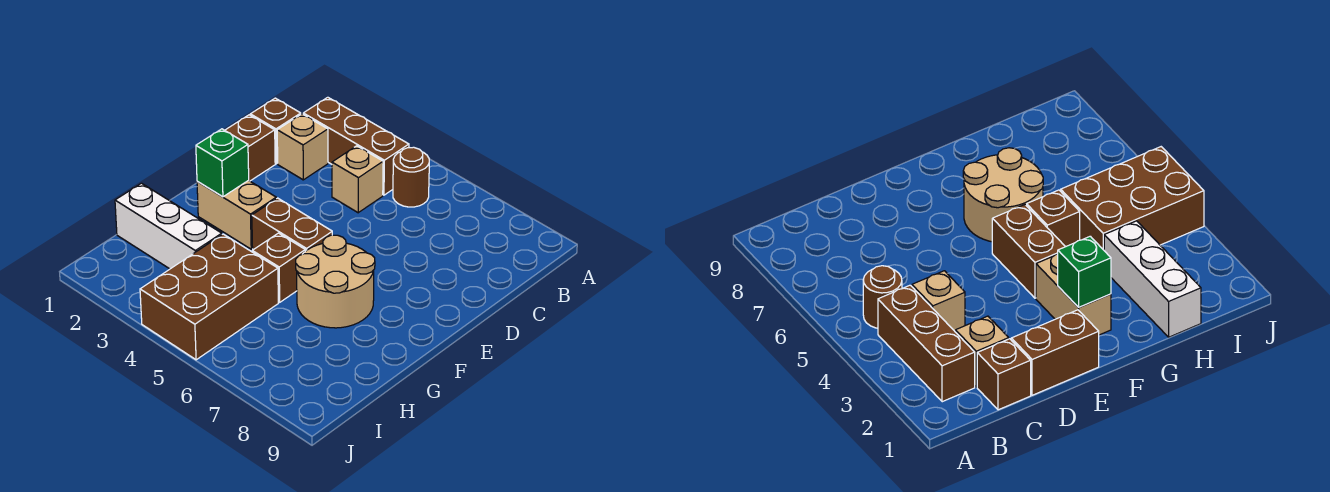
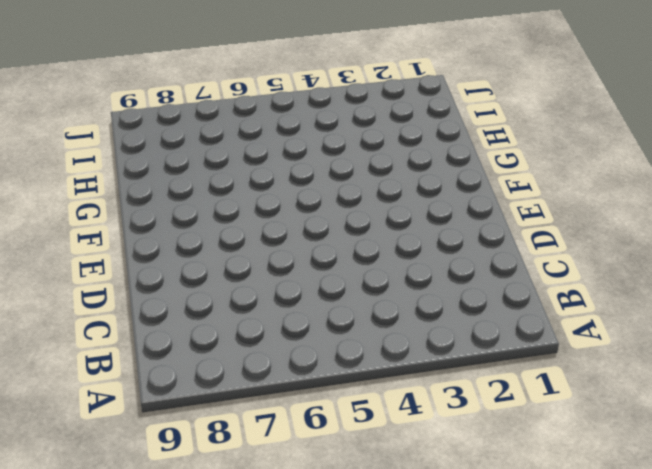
none -> brown 1x3 brick [303,97,409,195]
none -> brown 1x1 round brick [393,147,429,207]
none -> brown 1x1 brick [250,98,301,164]

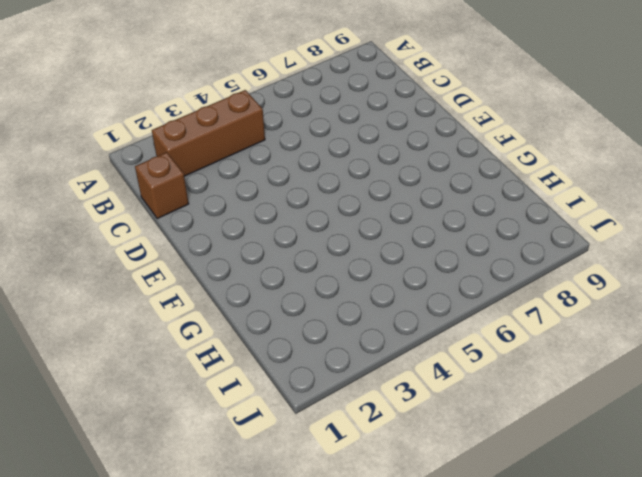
none -> brown 1x1 round brick [393,147,429,207]
none -> tan 1x1 brick [277,114,328,180]
none -> tan 1x1 brick [332,146,383,213]

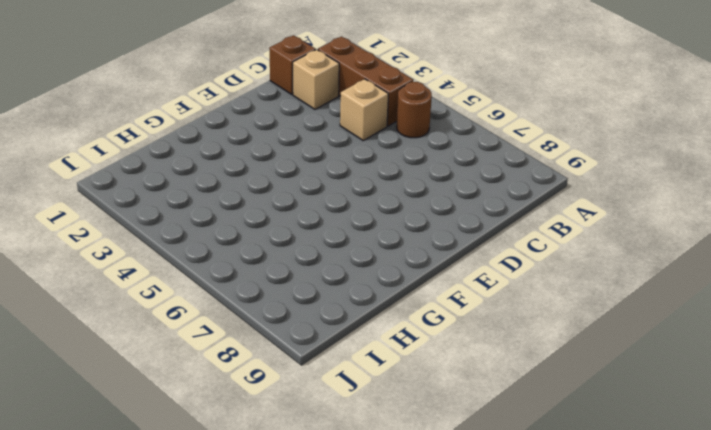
none -> brown 1x2 brick [225,115,275,181]
none -> tan 1x2 brick [197,180,276,249]
none -> brown 1x2 brick [252,198,332,251]

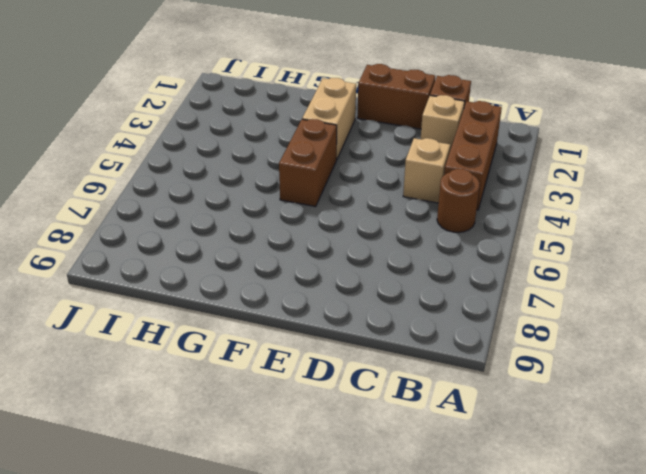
none -> tan 2x2 round brick [296,235,375,328]
none -> brown 1x1 brick [252,233,305,302]
none -> white 1x3 brick [115,183,222,269]

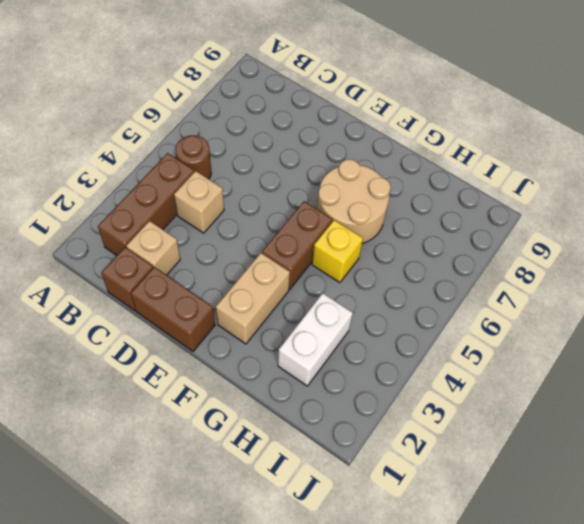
yellow 1x1 brick [312,220,363,283] -> brown 1x1 brick [252,233,305,302]
white 1x2 brick [278,293,353,386] -> white 1x3 brick [115,183,222,269]
none -> brown 2x3 brick [140,234,278,360]
none -> green 1x1 brick [196,129,249,197]

